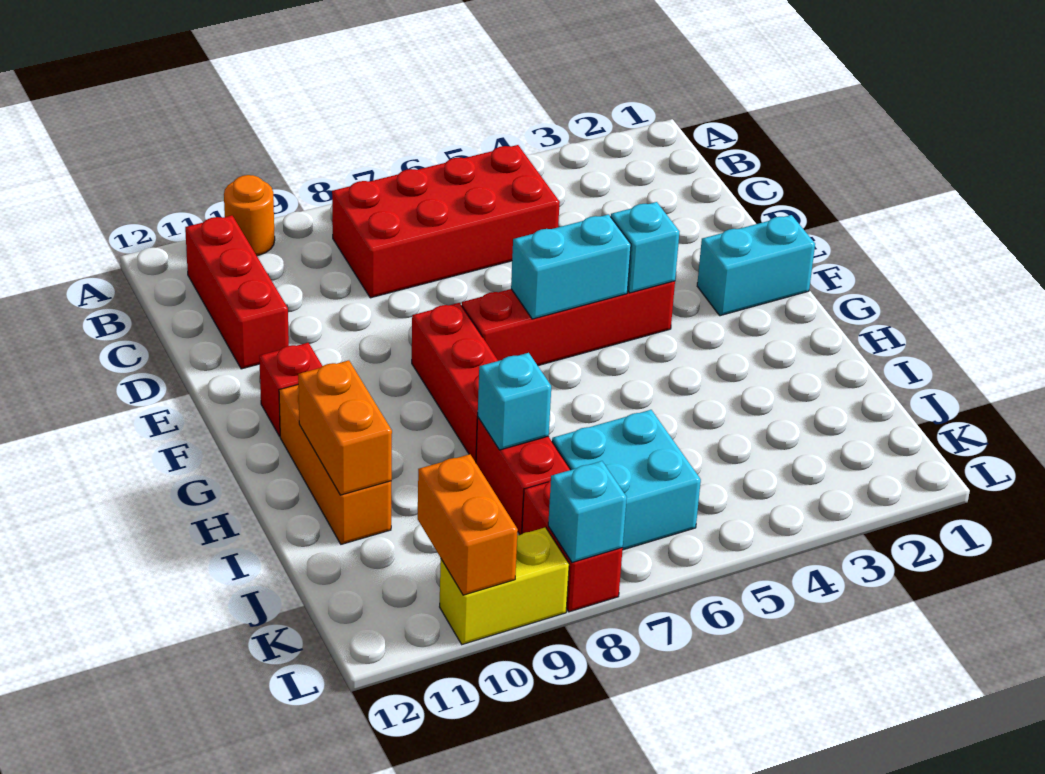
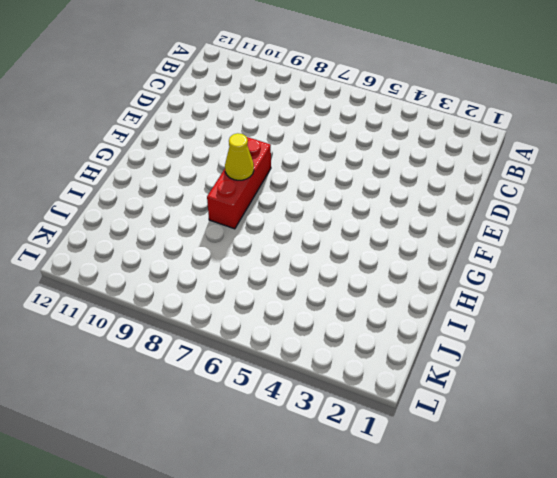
yellow 1x1 cone [225,133,254,180] -> none
none -> orange 1x1 round brick [224,175,275,256]
none -> red 2x4 brick [332,145,560,298]
none -> red 1x3 brick [185,215,289,369]

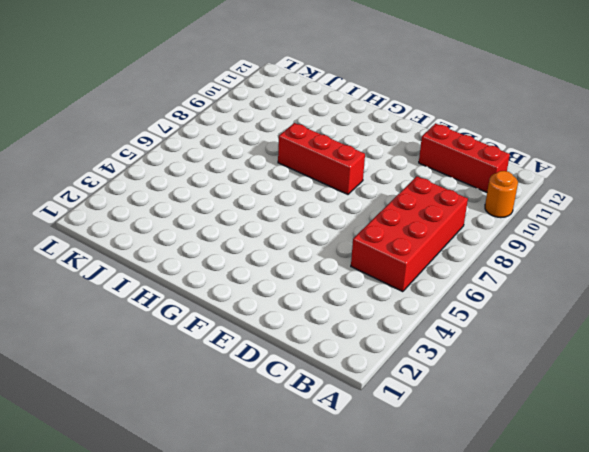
none -> cyan 1x2 brick [697,215,815,316]
none -> red 1x4 brick [462,281,675,366]
none -> red 1x1 brick [259,343,322,436]

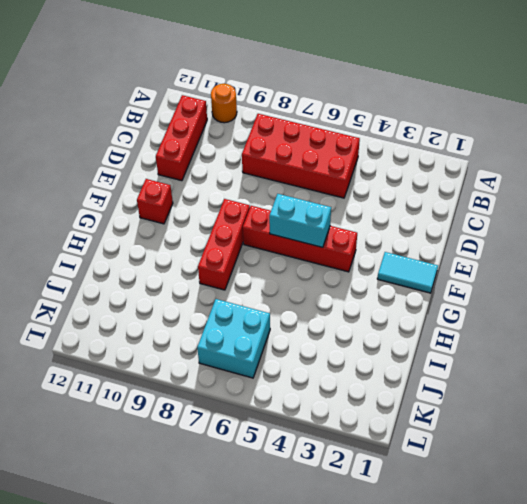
cyan 1x2 tile [377,252,438,293] -> cyan 1x2 brick [697,215,815,316]
none -> orange 1x3 brick [279,385,391,544]
none -> red 1x2 brick [476,418,570,535]
none -> red 1x2 brick [522,481,623,612]

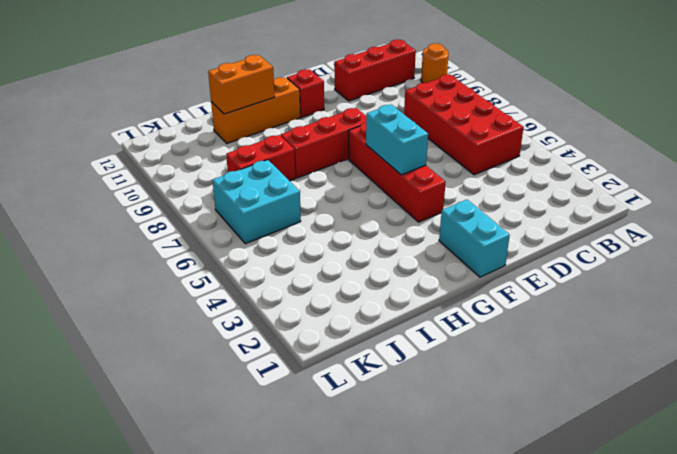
none -> red 1x2 brick [522,481,623,612]
none -> yellow 1x2 brick [440,527,569,644]
none -> cyan 1x1 brick [611,202,679,293]

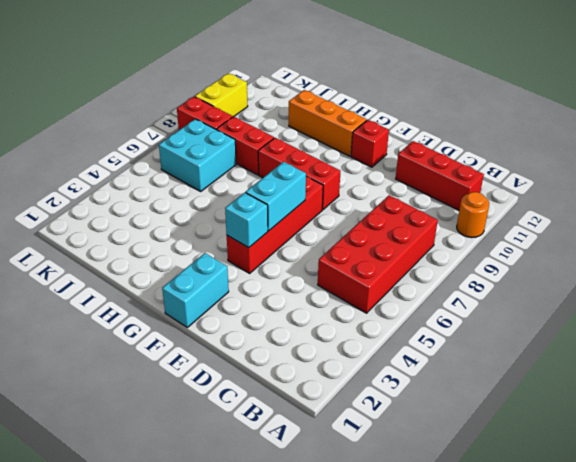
none -> orange 1x2 brick [298,360,392,495]
none -> cyan 1x1 brick [478,353,551,450]
none -> orange 1x2 brick [418,454,518,595]

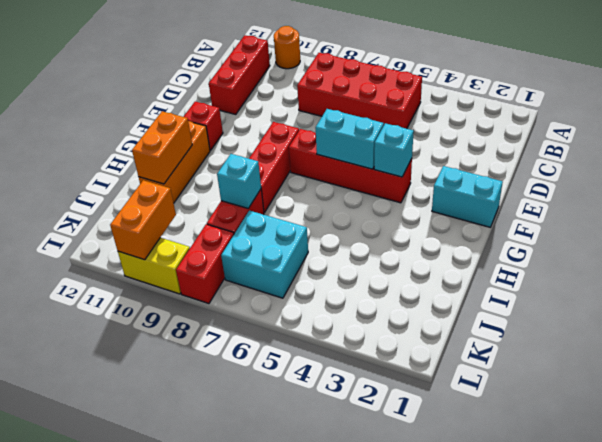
none -> cyan 1x1 brick [548,461,627,562]

